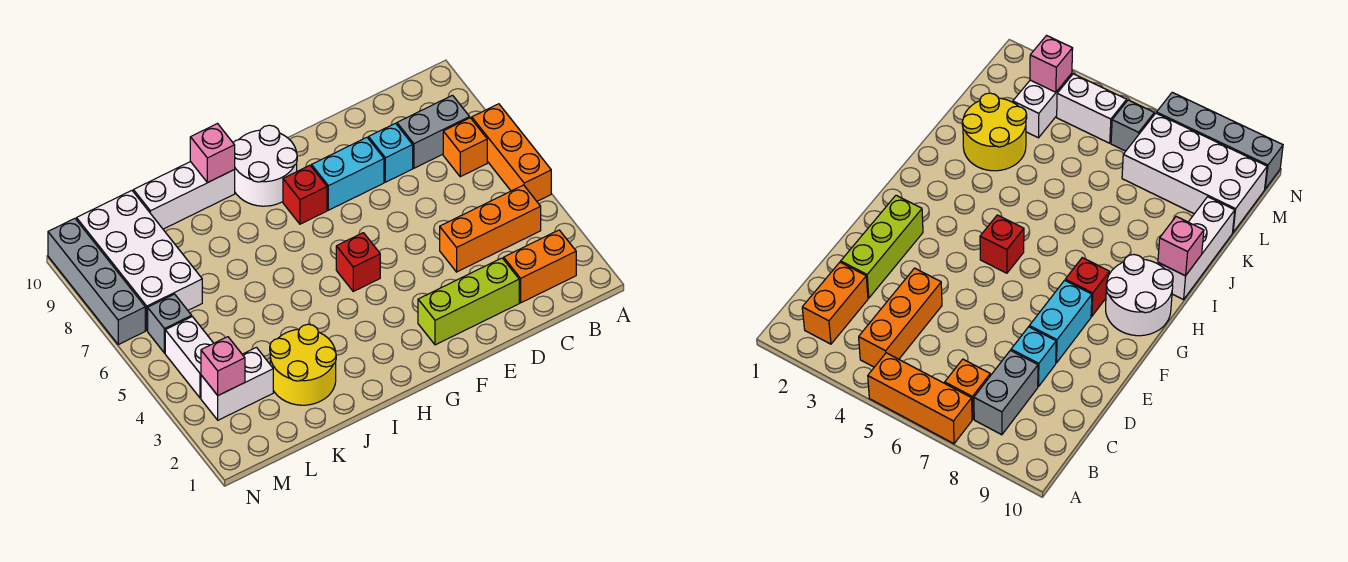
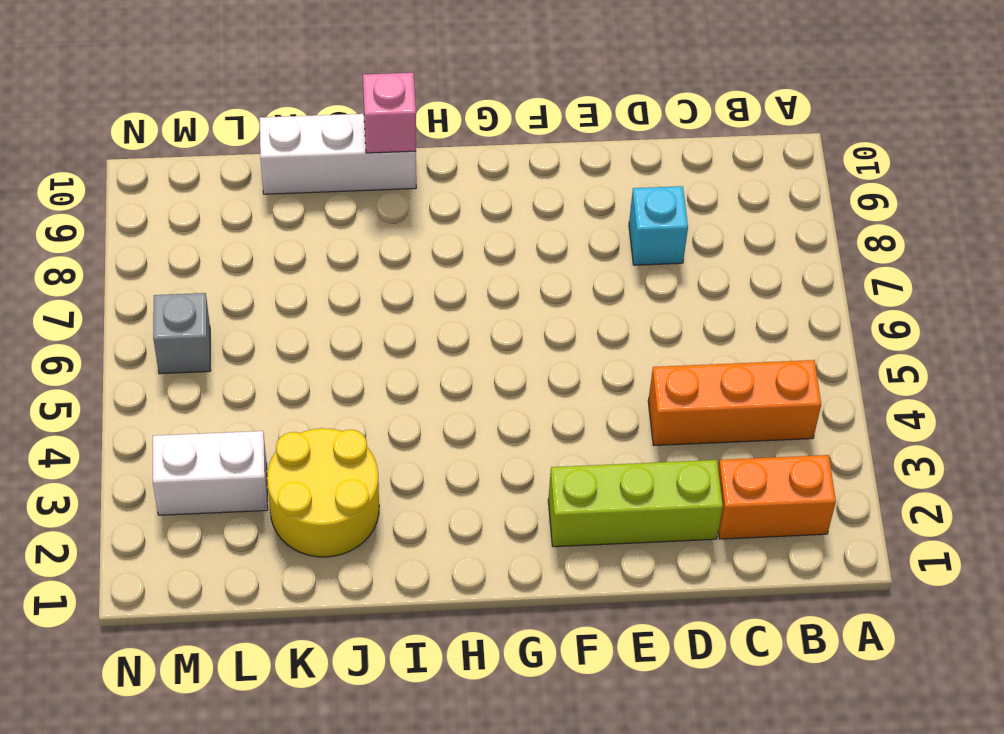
none -> orange 1x3 brick [472,104,551,201]
none -> orange 1x1 brick [443,118,487,177]
none -> grey 1x2 brick [397,95,470,168]

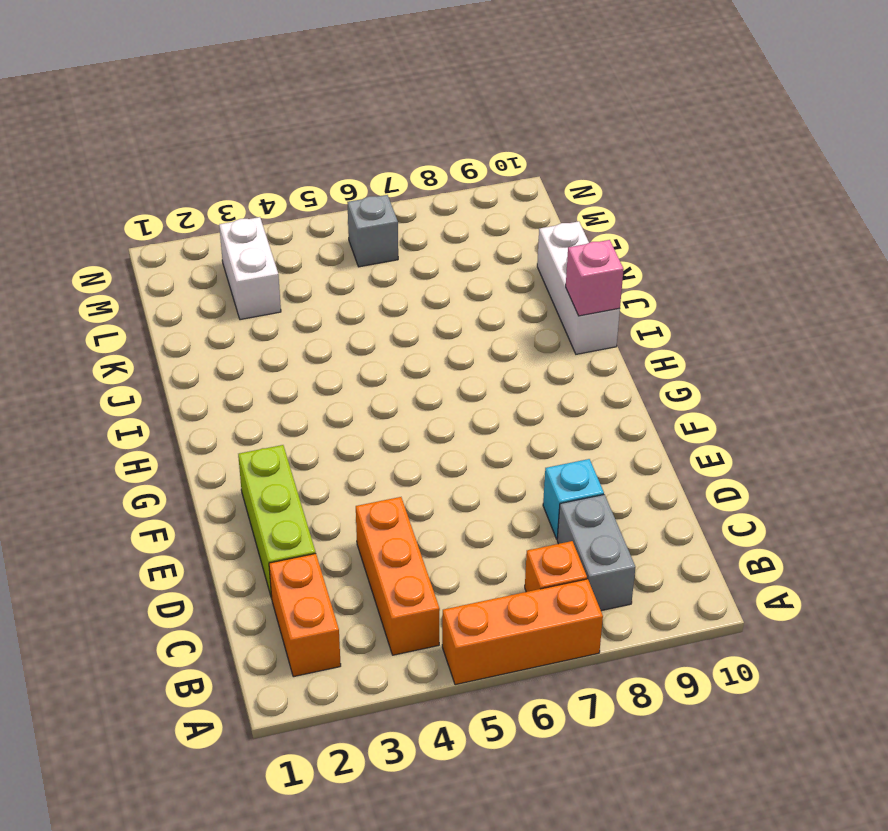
none -> cyan 1x2 brick [311,137,384,210]
none -> red 1x1 brick [336,233,380,291]
none -> red 1x1 brick [283,165,327,224]

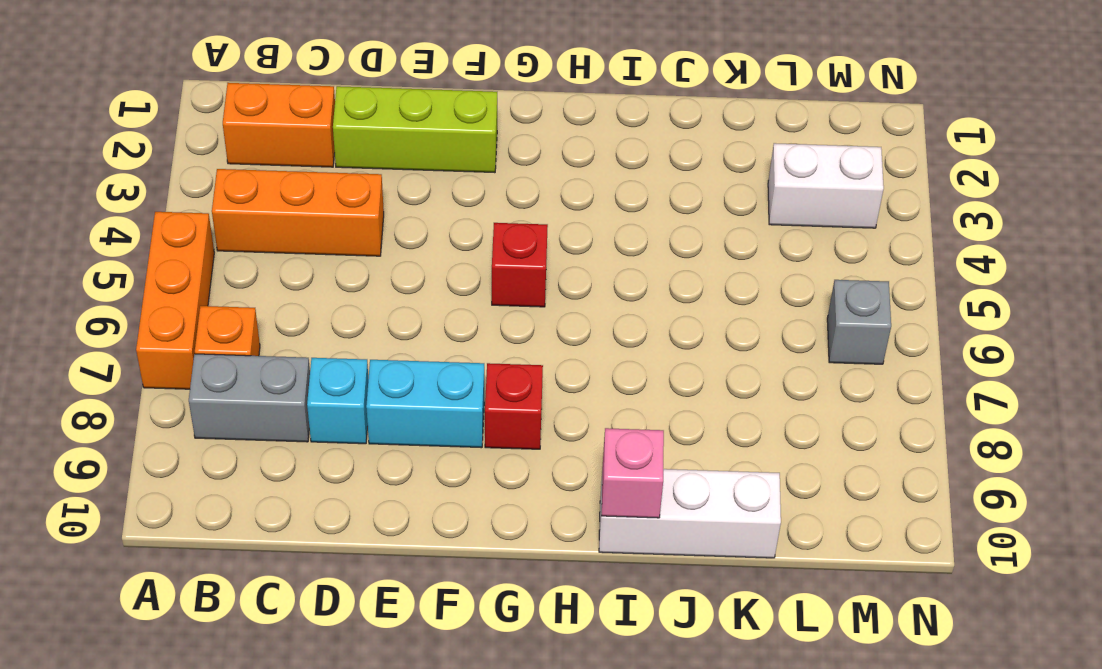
none -> white 2x2 round brick [233,125,297,206]
none -> yellow 2x2 round brick [270,324,336,405]
none -> white 2x4 brick [76,191,202,330]

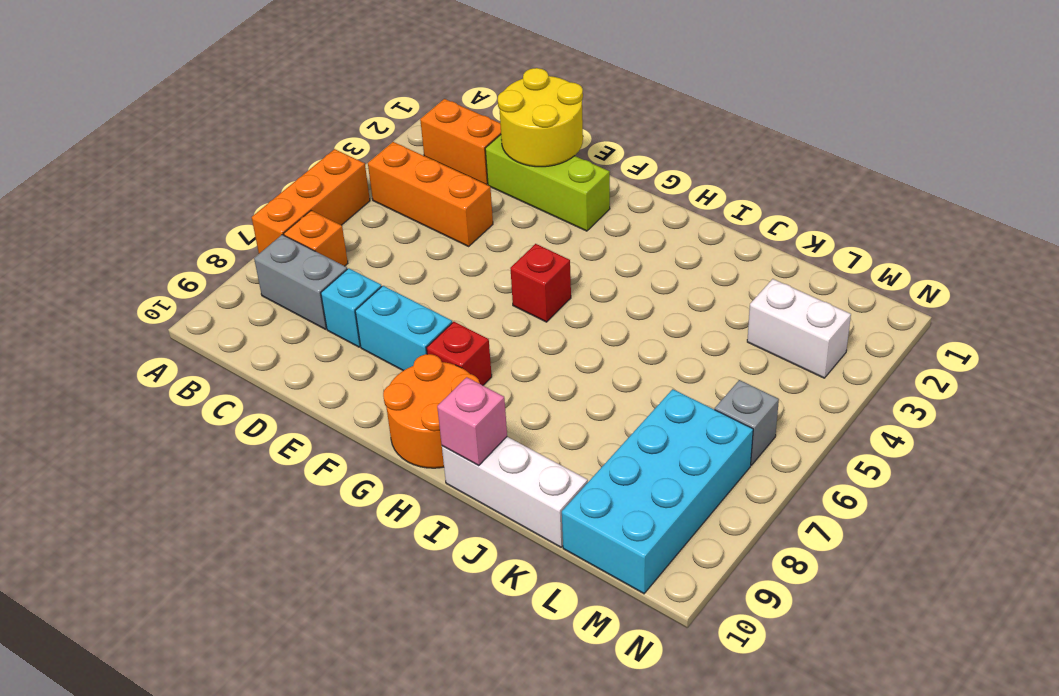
yellow 2x2 round brick [498,68,583,167] -> yellow 2x2 round brick moved to [270,324,336,405]
orange 2x2 round brick [383,354,480,468] -> white 2x2 round brick [233,125,297,206]
cyan 2x4 brick [562,389,753,594] -> white 2x4 brick [76,191,202,330]
none -> white 1x2 brick [165,317,214,398]
none -> grey 1x4 brick [48,219,145,345]
none -> pink 1x1 brick [201,337,245,395]

